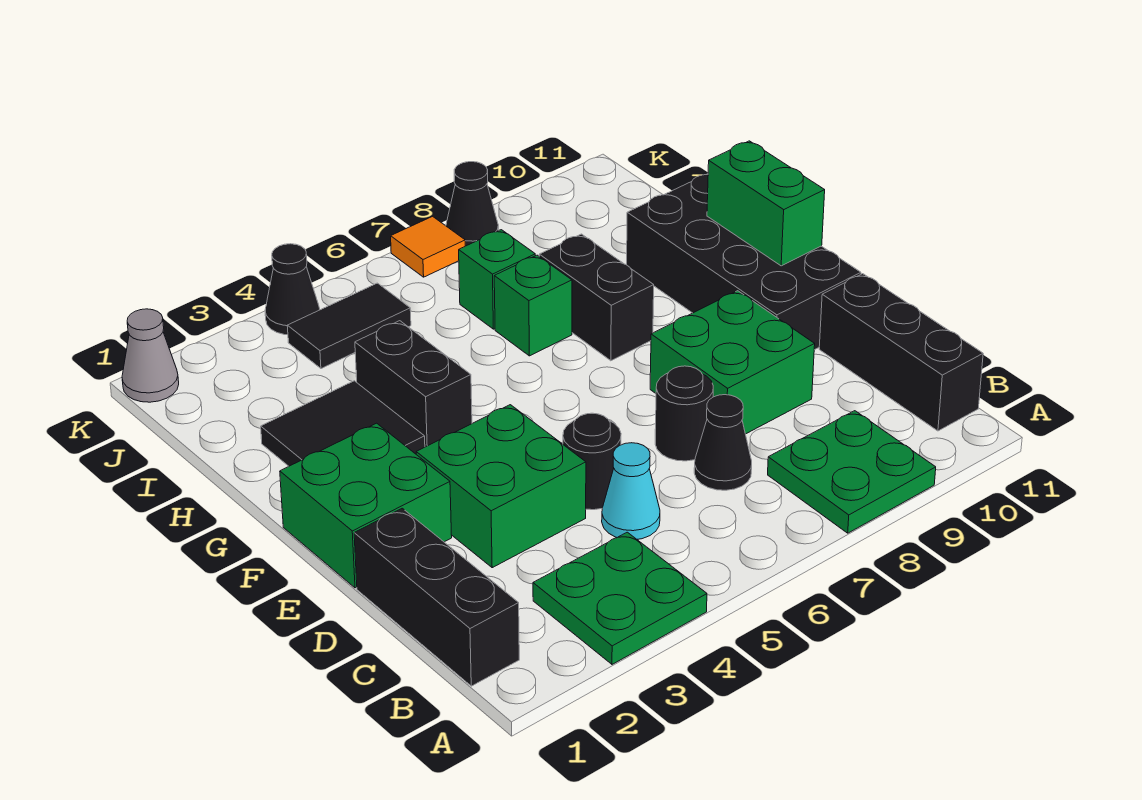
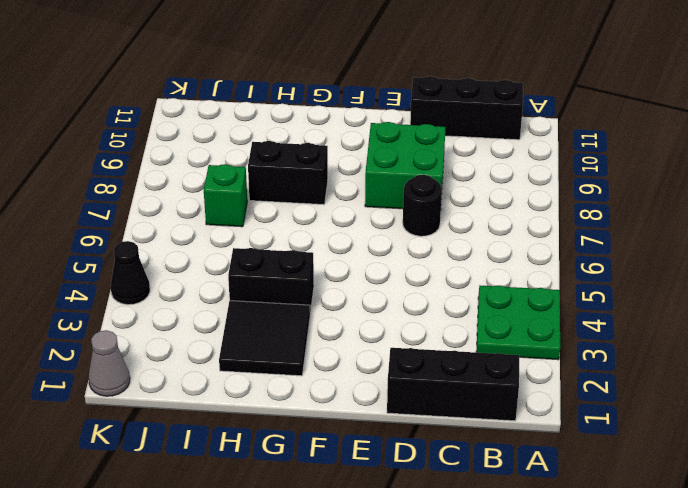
none -> green 2x2 plate [768,411,936,533]
none -> cyan 1x1 cone [602,443,660,539]
none -> black 1x1 cone [694,395,752,490]

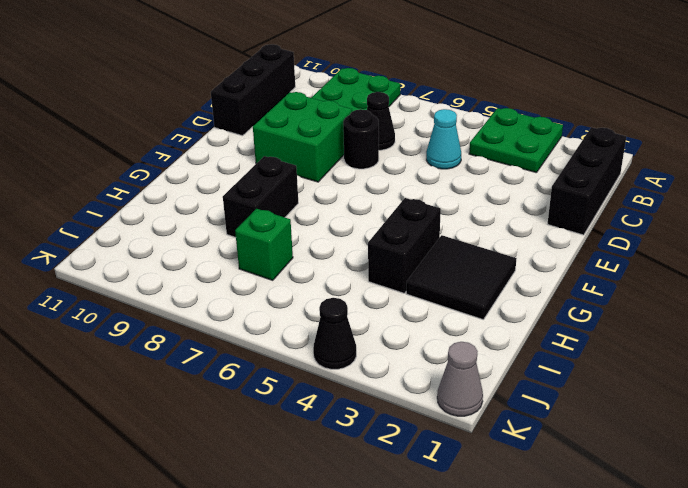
none -> green 2x2 brick [416,405,586,568]
none -> black 1x1 round brick [563,413,621,510]
none -> green 2x2 brick [280,423,452,588]

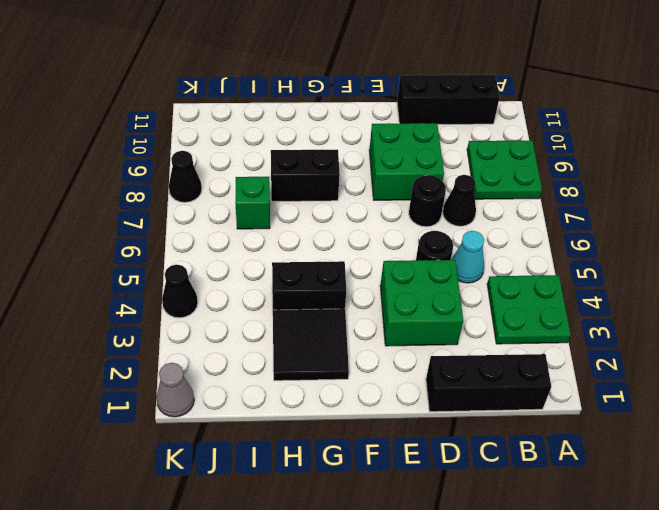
none -> green 2x2 brick [280,423,452,588]
none -> black 2x4 brick [627,174,861,350]
none -> green 1x1 brick [494,255,572,356]

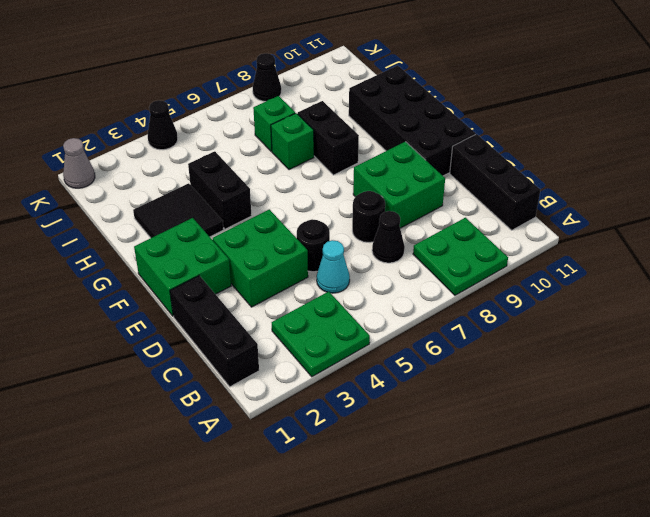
none -> black 1x2 tile [287,283,411,369]
none -> orange 1x1 tile [391,216,465,277]
none -> green 1x2 brick [707,141,825,266]

